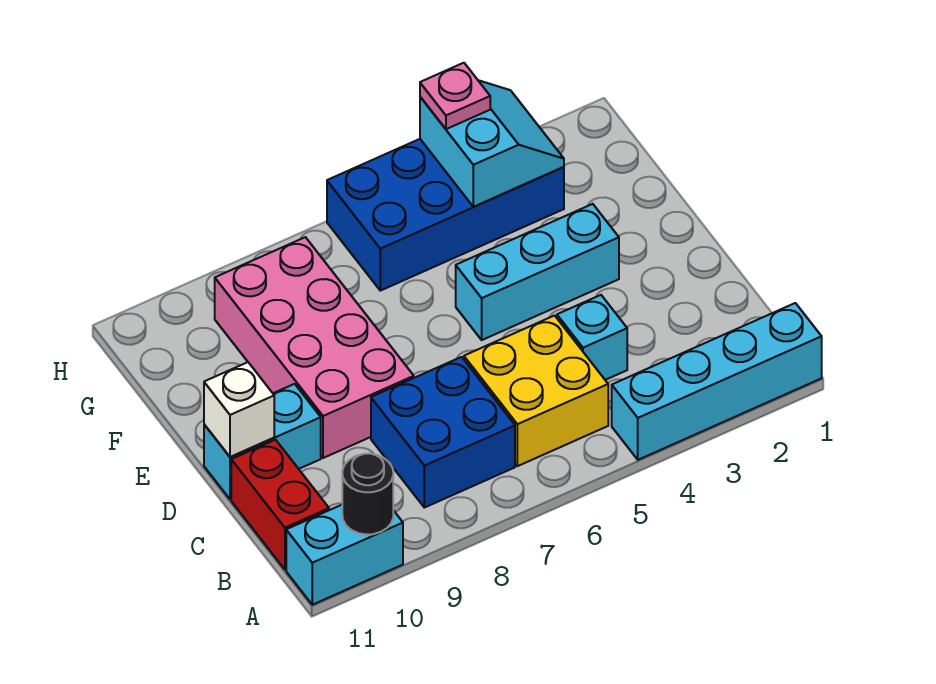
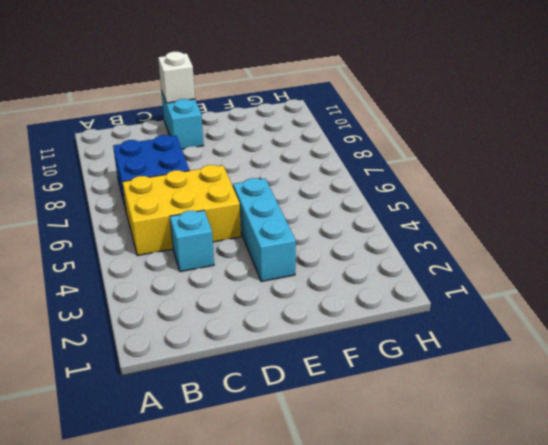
yellow 2x3 brick [122,165,241,256] -> yellow 2x2 brick [464,316,608,466]
none -> cyan 1x4 brick [612,303,822,460]
none -> cyan 1x2 brick [286,505,403,605]
none -> red 1x2 brick [231,440,329,570]

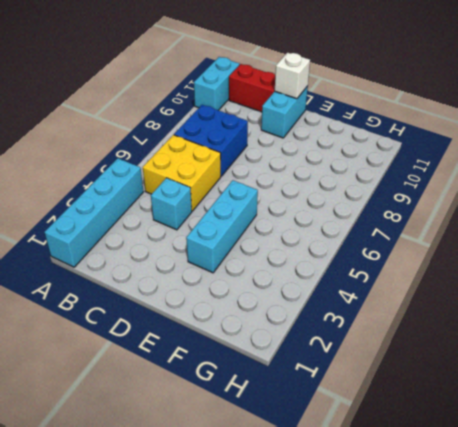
none -> pink 2x4 brick [215,237,414,458]
none -> blue 2x4 brick [327,139,564,291]
none -> black 1x1 round brick [342,454,393,535]

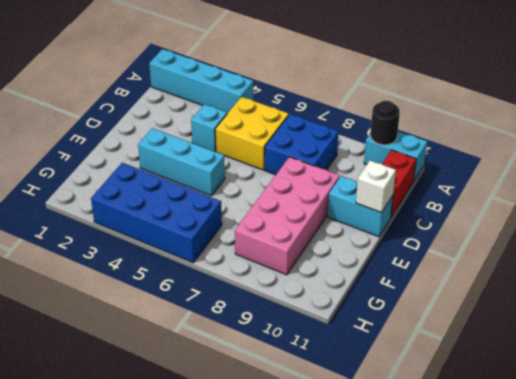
none -> cyan 2x2 slope [420,80,564,207]
none -> pink 1x1 plate [420,63,490,129]

